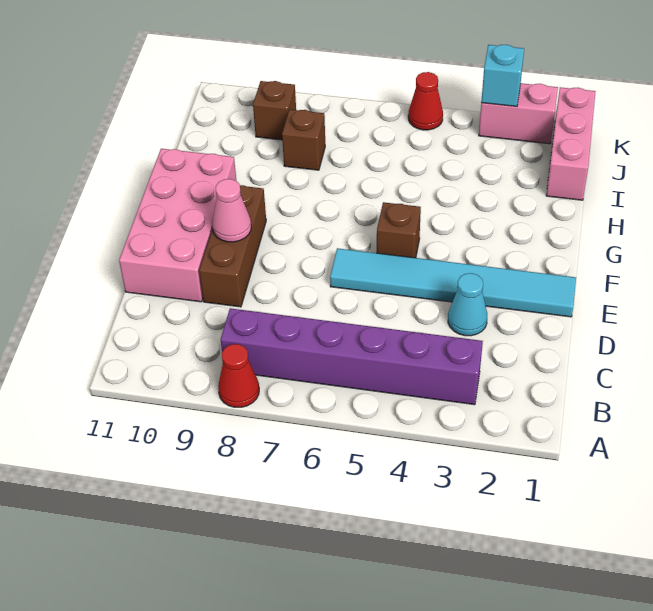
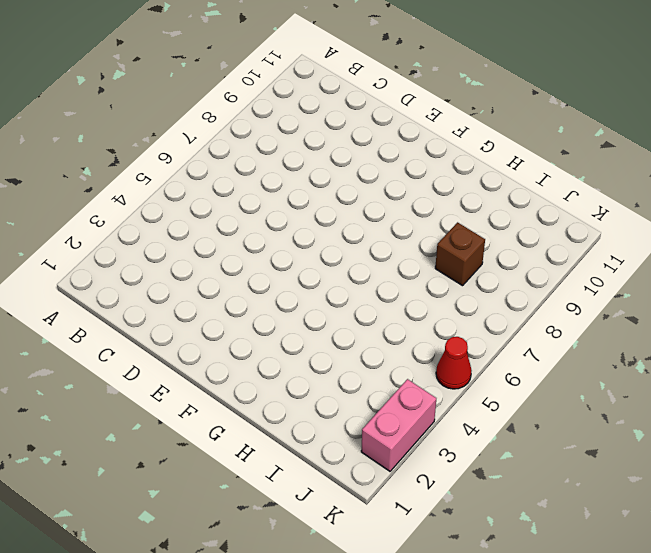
none -> red 1x1 cone [218,344,259,407]
none -> purple 1x6 brick [221,308,483,405]
none -> cyan 1x1 cone [448,273,487,336]

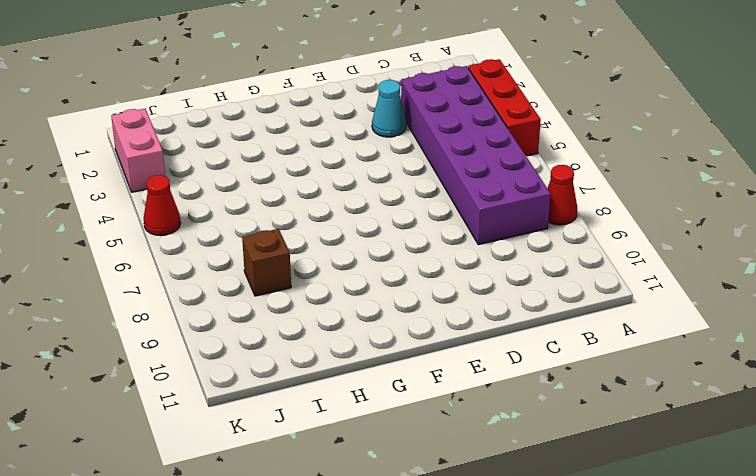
red 1x3 brick [468,59,541,156] -> none
purple 2x6 brick [401,66,551,245] -> purple 1x6 brick [221,308,483,405]
none -> brown 1x3 brick [199,185,266,307]
none -> pink 2x4 brick [119,149,236,302]
none -> cyan 1x6 tile [330,248,576,317]

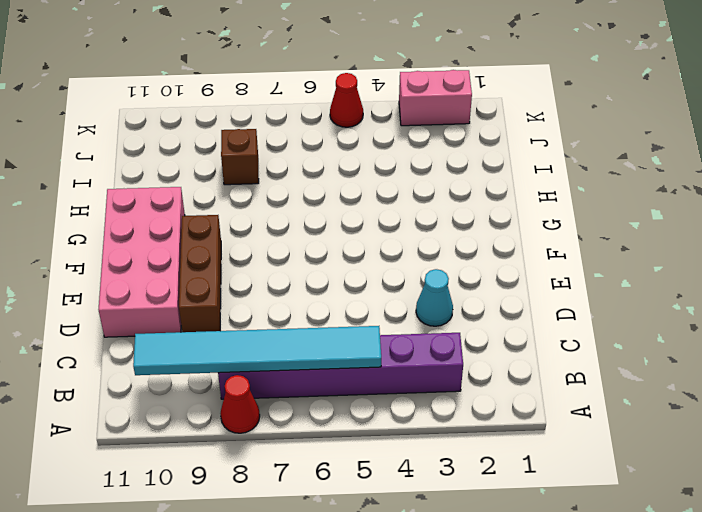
cyan 1x6 tile [133,326,381,375] -> cyan 1x6 tile moved to [330,248,576,317]
none -> brown 1x1 brick [377,202,421,258]
none -> pink 1x3 brick [546,87,596,200]
none -> brown 1x1 brick [253,81,296,140]

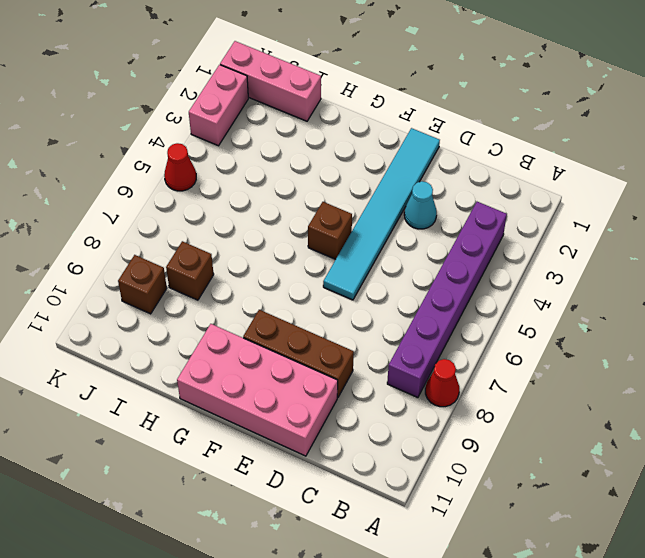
none -> pink 1x1 cone [212,179,251,242]
none -> cyan 1x1 brick [481,45,524,106]

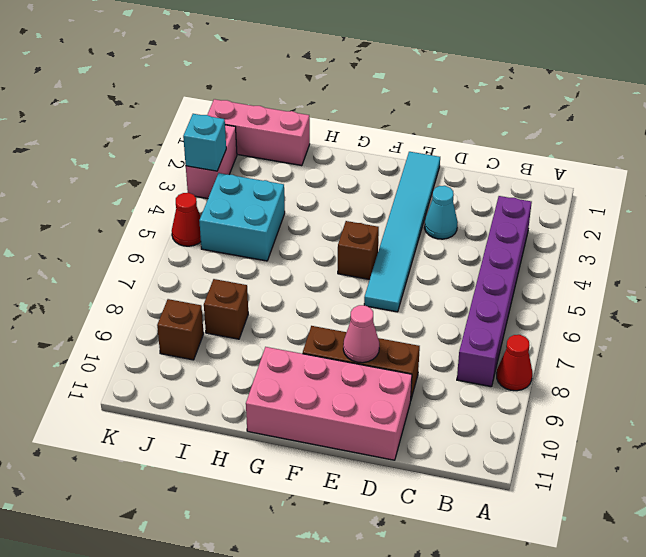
cyan 2x2 brick [199,173,285,261] -> none

